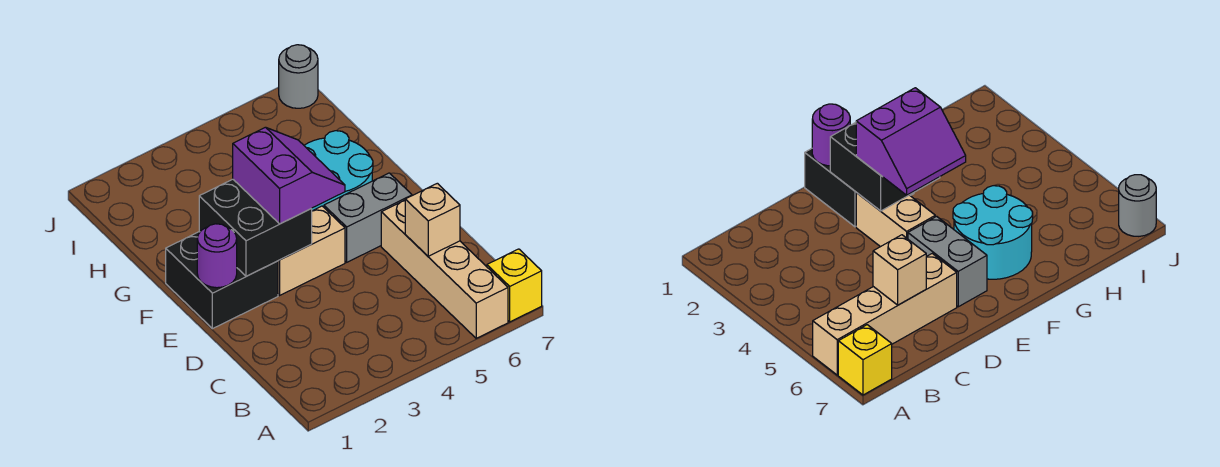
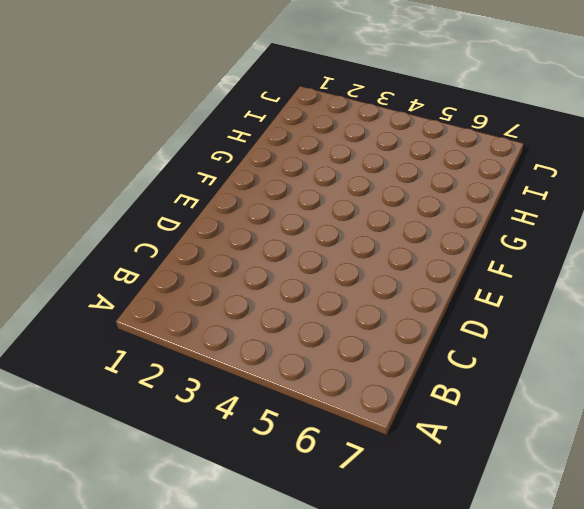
none -> tan 1x4 brick [381,200,508,338]
none -> yellow 1x1 brick [487,249,542,322]

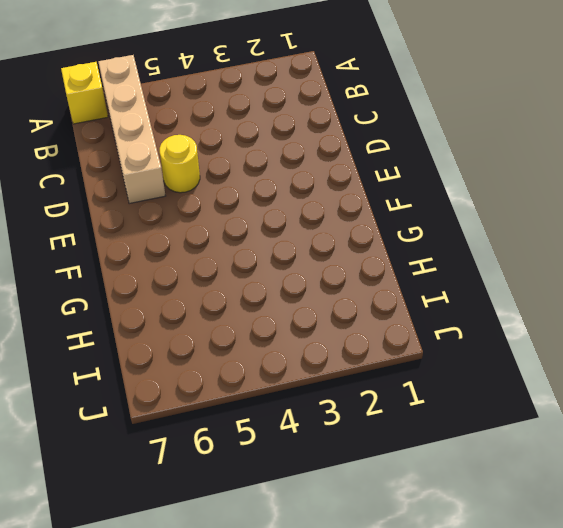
yellow 1x1 round brick [160,135,200,193] -> none
none -> black 2x2 brick [166,232,278,329]
none -> tan 1x2 brick [278,206,345,295]

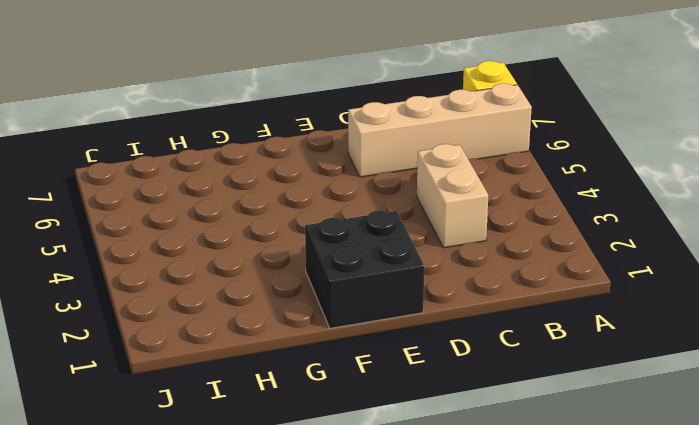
tan 1x2 brick [417,144,488,248] -> tan 1x2 brick moved to [278,206,345,295]
none -> grey 1x2 brick [324,173,412,262]
none -> cyan 2x2 round brick [304,131,373,211]

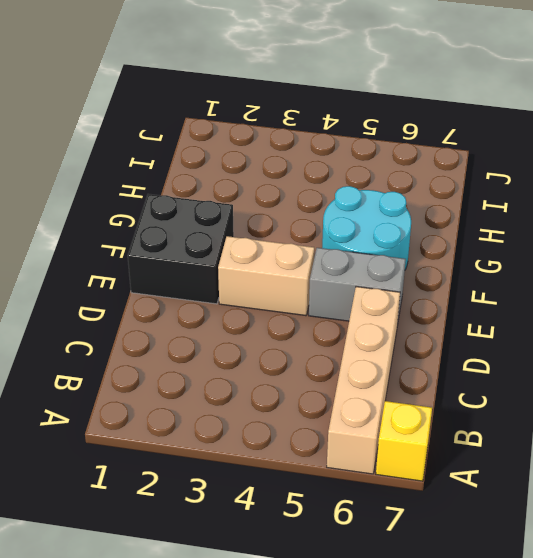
none -> grey 1x1 round brick [279,45,318,108]
none -> tan 1x1 brick [405,183,460,256]

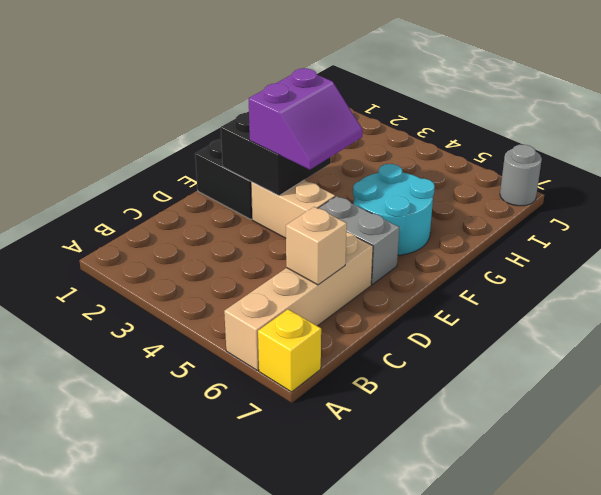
none -> purple 1x1 round brick [197,224,237,288]

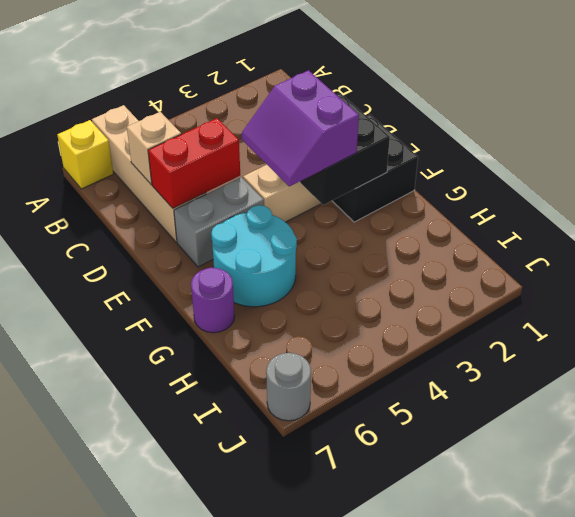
red 1x2 brick [148,118,240,208] -> none
purple 1x1 round brick [191,268,235,333] -> purple 1x1 round brick moved to [197,224,237,288]

